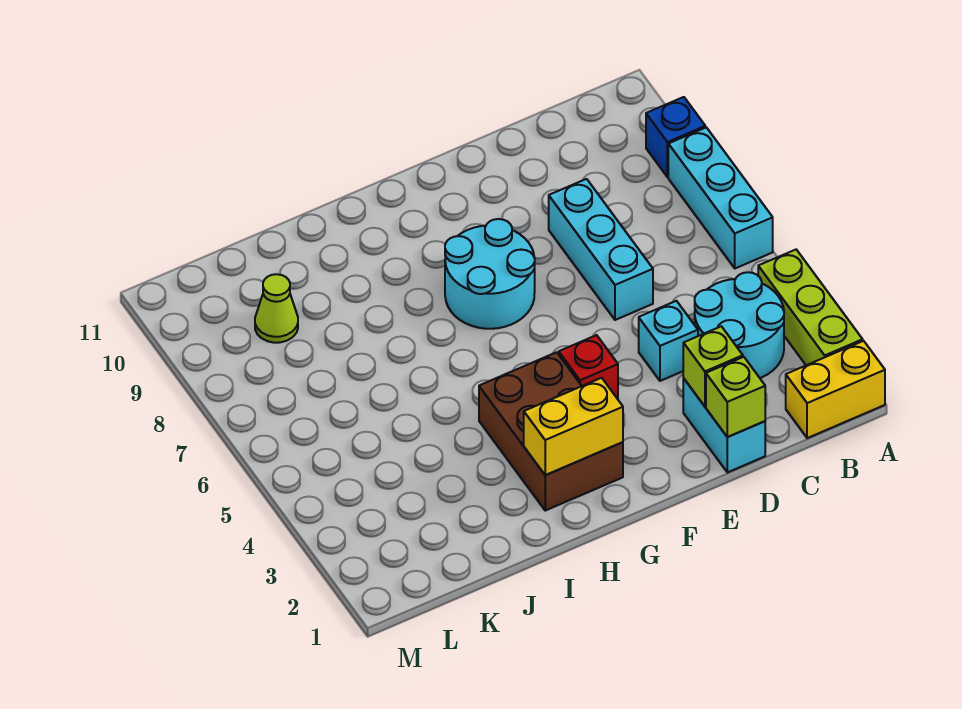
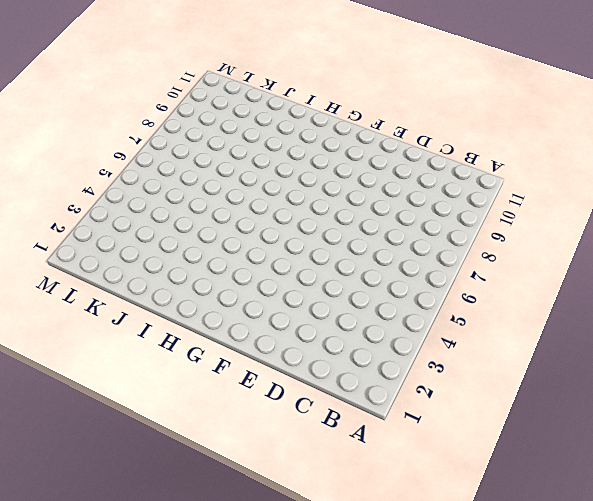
none -> yellow 1x2 brick [786,341,885,438]
none -> lime 1x3 brick [758,250,863,365]
none -> cyan 1x3 brick [668,127,773,268]

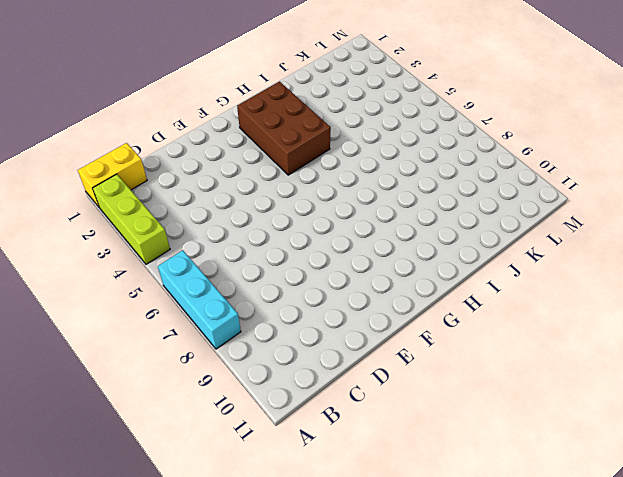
none -> blue 1x1 brick [646,97,705,177]
none -> cyan 2x2 round brick [695,272,784,378]
none -> cyan 1x2 brick [683,378,765,472]

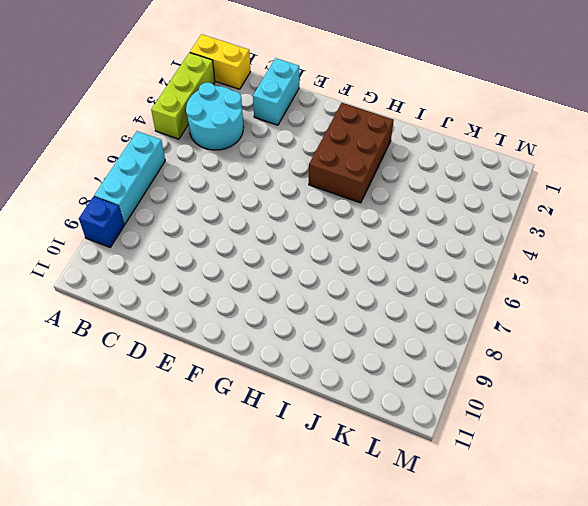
none -> cyan 1x1 brick [639,301,698,381]
none -> cyan 1x3 brick [549,179,653,320]
none -> red 1x1 brick [559,335,618,399]

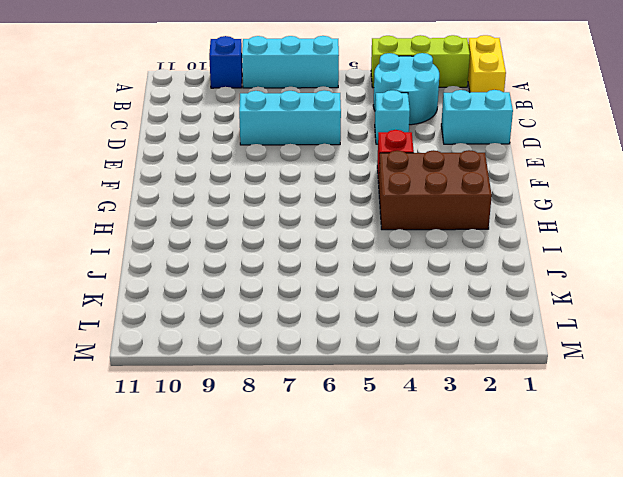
none -> cyan 2x2 round brick [445,219,535,329]
none -> lime 1x1 cone [255,274,298,343]
none -> lime 1x1 brick [706,357,765,437]

